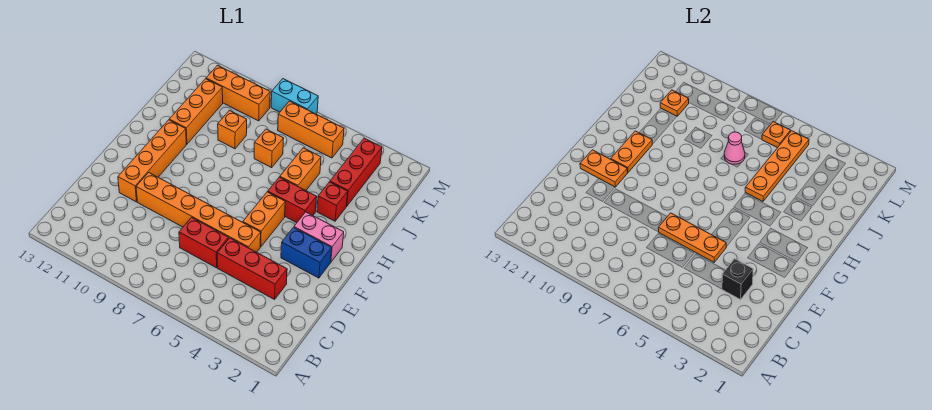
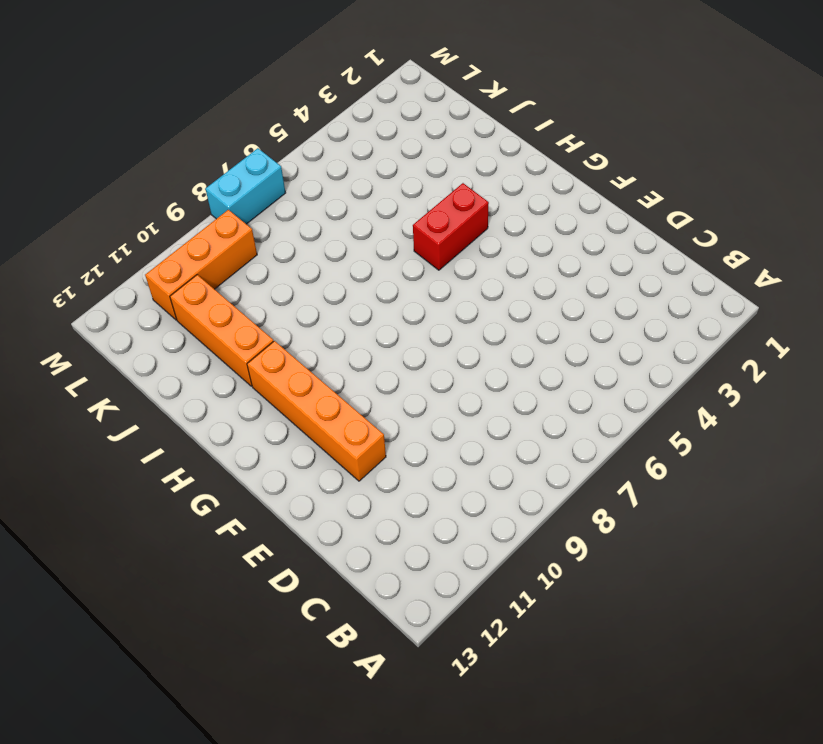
none -> red 1x3 brick [217,238,287,299]
none -> red 1x2 brick [179,217,229,268]
none -> orange 1x6 brick [136,172,261,252]

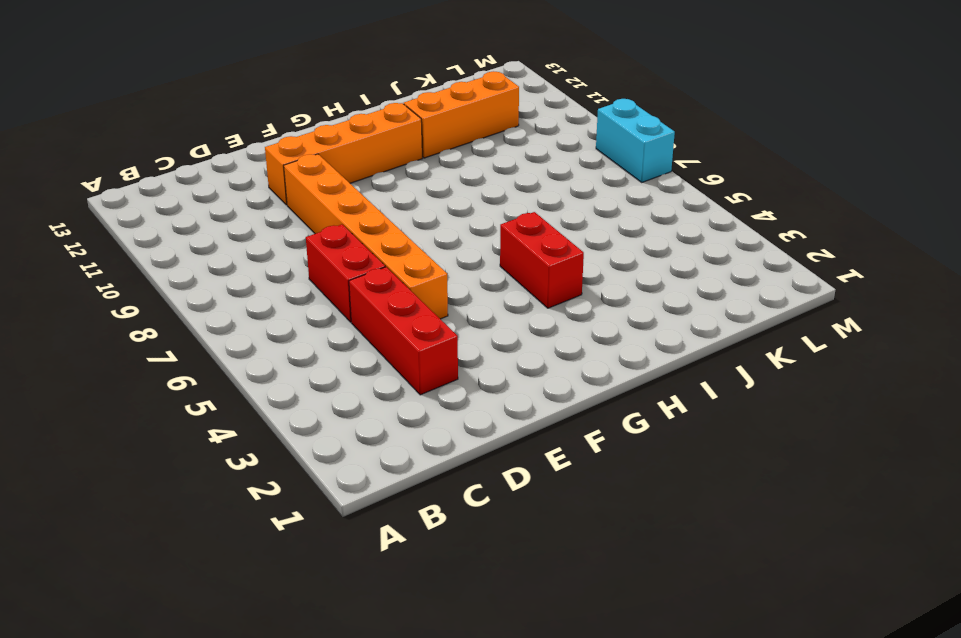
none -> blue 1x2 brick [281,227,332,278]
none -> orange 1x2 brick [243,192,285,247]
none -> pink 1x2 brick [294,212,344,262]

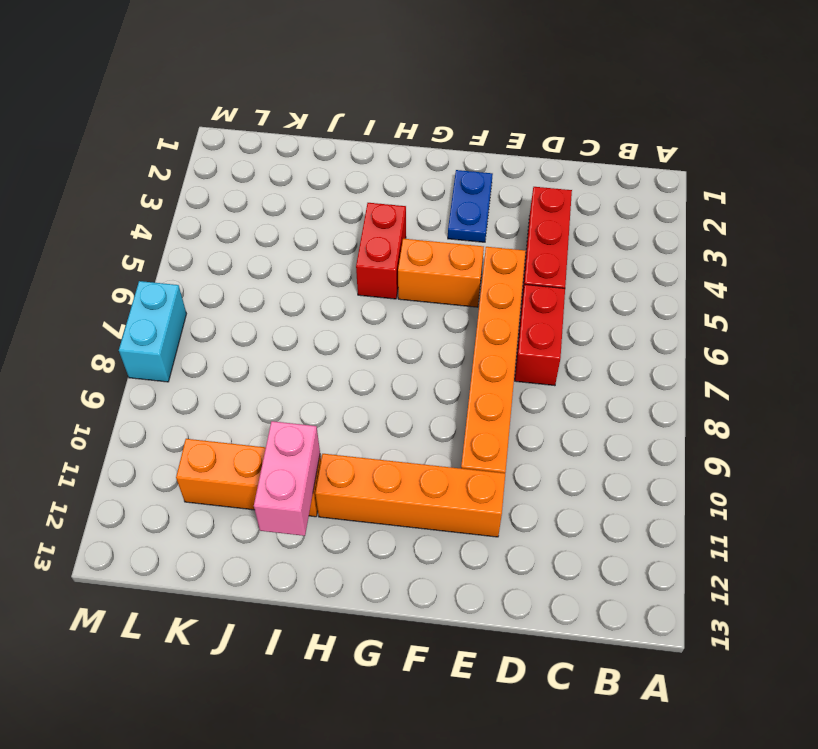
blue 1x2 plate [448,170,493,242] -> blue 1x2 brick [281,227,332,278]
pink 1x2 brick [254,421,320,536] -> pink 1x2 brick moved to [294,212,344,262]
none -> red 1x1 brick [317,182,348,221]
none -> orange 1x2 brick [280,148,321,190]
none -> red 1x3 brick [330,138,382,206]

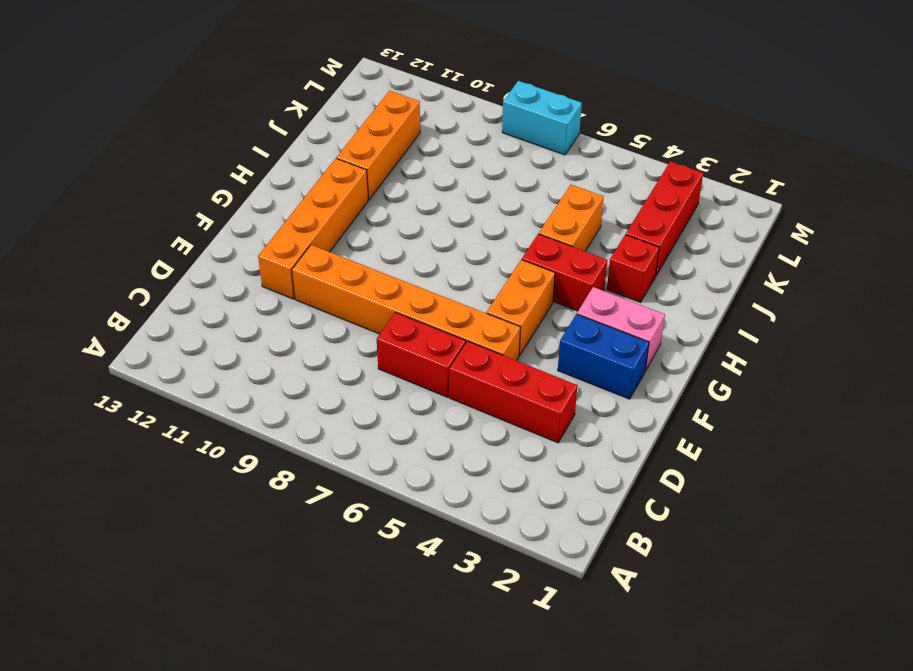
none -> orange 1x1 brick [254,129,284,168]
none -> orange 1x1 brick [218,110,247,149]
none -> orange 1x3 brick [278,101,344,158]

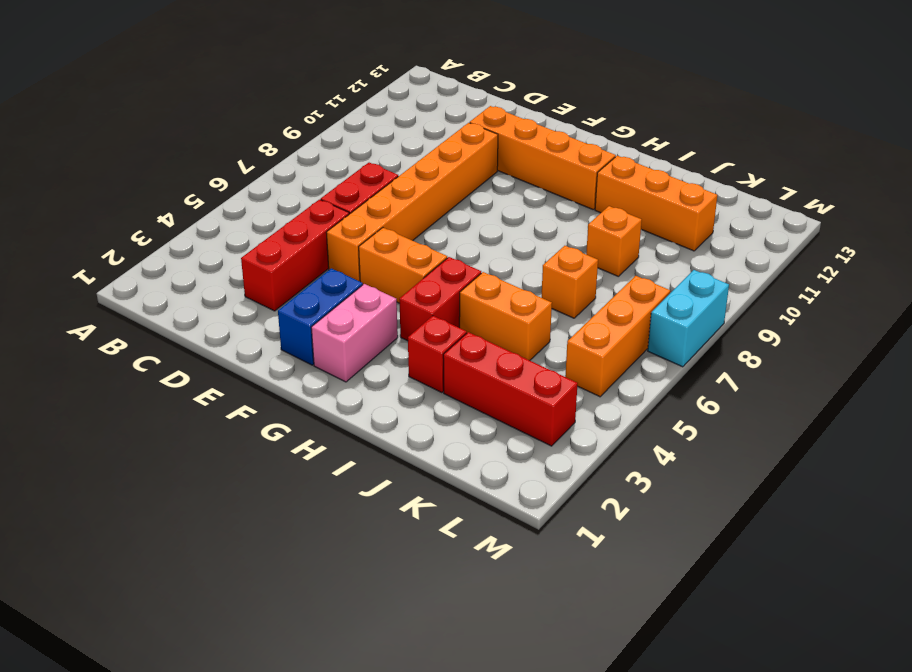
none -> orange 1x3 brick [206,65,270,121]
none -> black 1x1 brick [722,259,753,299]
none -> orange 1x3 plate [658,213,727,262]

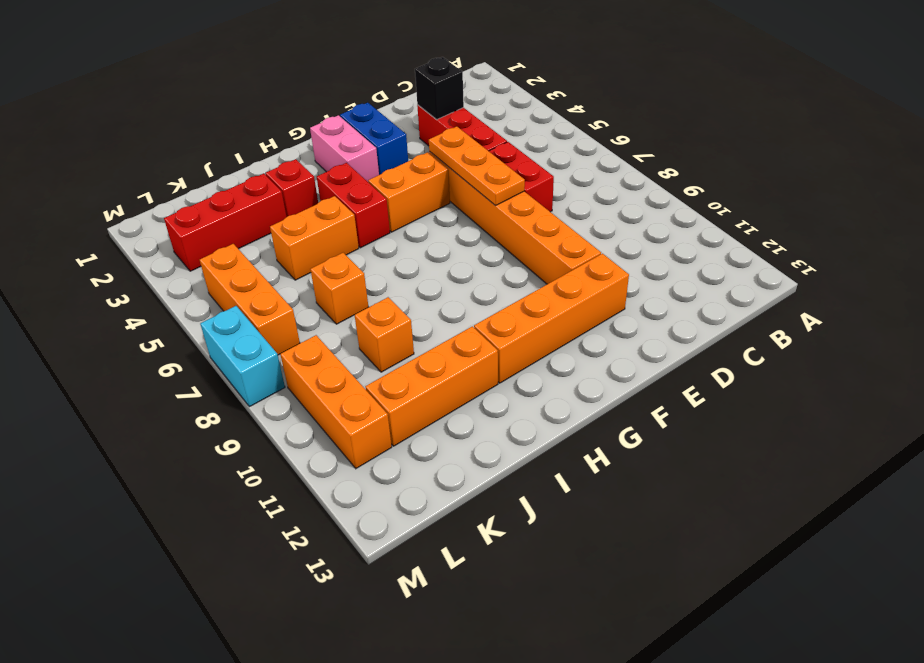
none -> orange 1x2 plate [580,150,628,187]
none -> orange 1x2 plate [611,131,652,172]
none -> orange 1x4 plate [745,131,809,201]

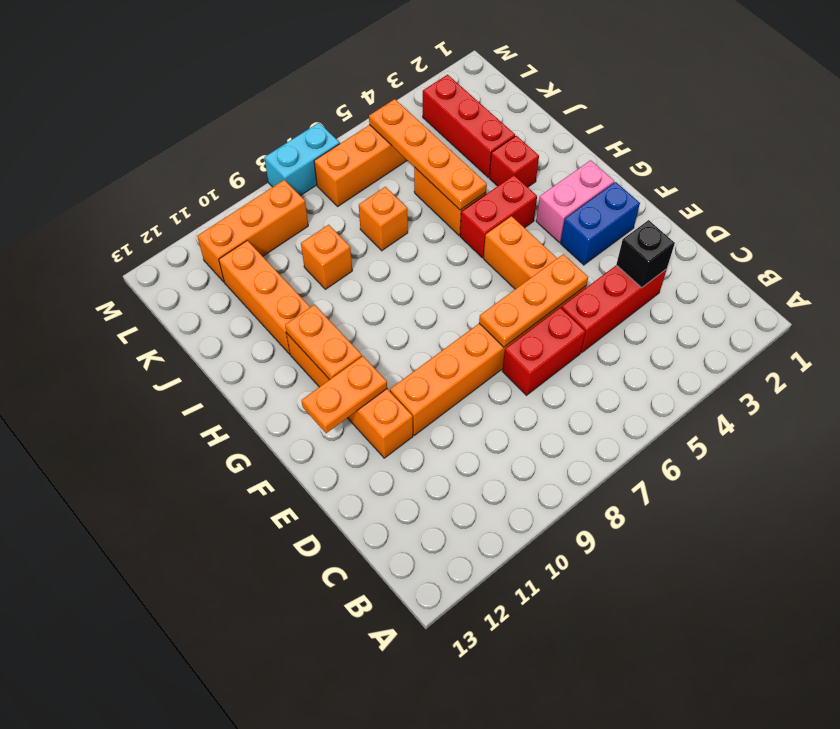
none -> pink 1x1 cone [724,132,745,165]
none -> orange 1x1 plate [660,90,689,116]
none -> orange 1x1 plate [762,122,791,148]

